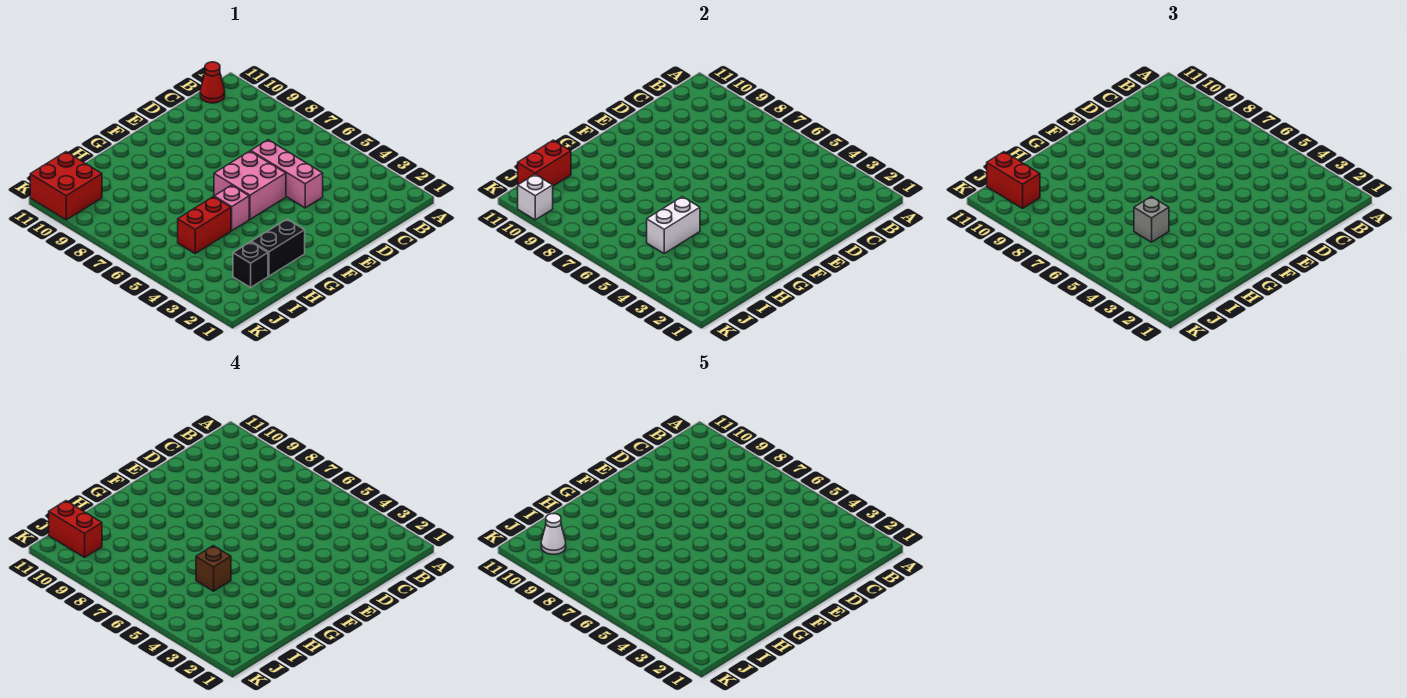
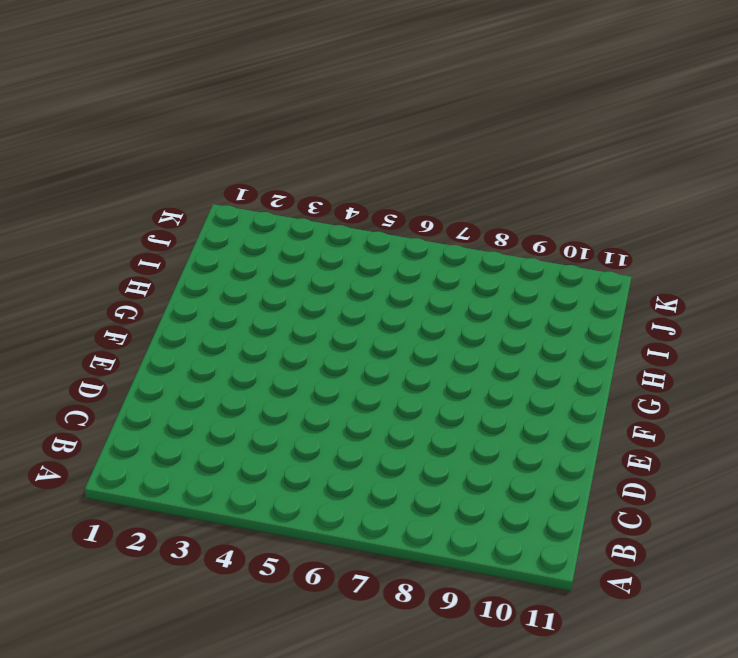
none -> red 1x1 cone [200,62,225,103]
none -> pink 1x3 brick [251,140,323,208]
none -> pink 2x2 brick [214,151,286,219]

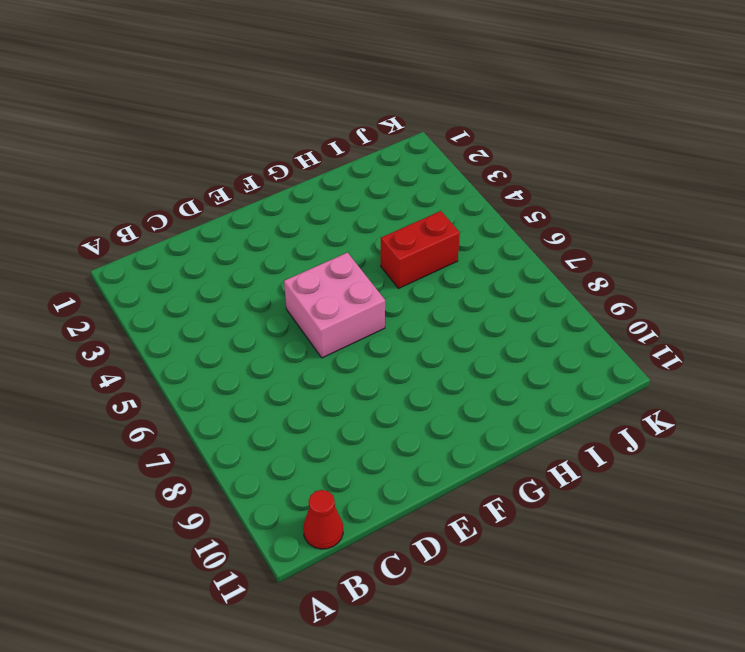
none -> pink 1x3 brick [251,140,323,208]
none -> black 1x2 brick [251,219,305,276]
none -> pink 1x1 brick [214,185,249,231]

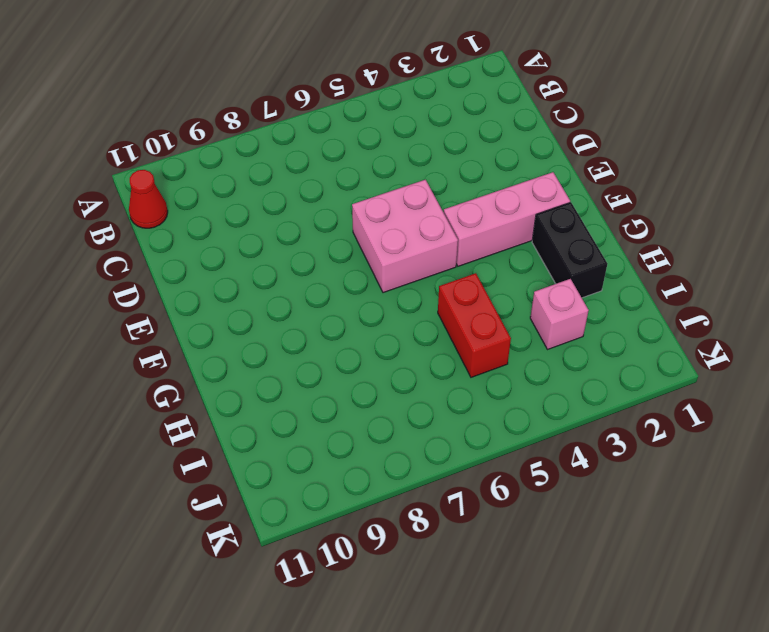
pink 1x3 brick [444,172,570,266] -> pink 1x3 brick moved to [251,140,323,208]
pink 1x1 brick [530,279,589,349] -> pink 1x1 brick moved to [214,185,249,231]
none -> black 1x1 brick [233,242,268,287]
none -> red 2x2 brick [30,152,102,220]
none -> white 1x2 brick [647,197,700,253]

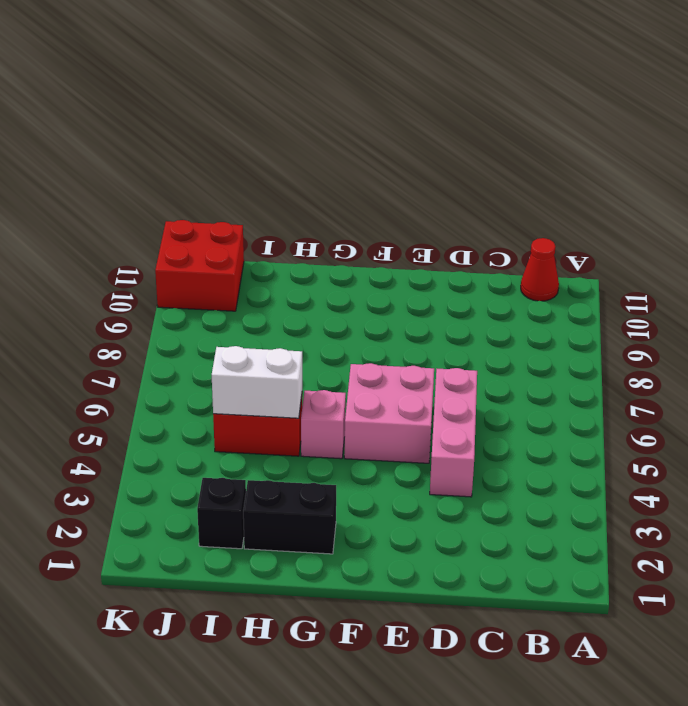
none -> red 1x2 brick [518,140,571,186]
none -> white 1x1 brick [518,174,553,220]
none -> grey 1x1 brick [1134,197,1169,242]

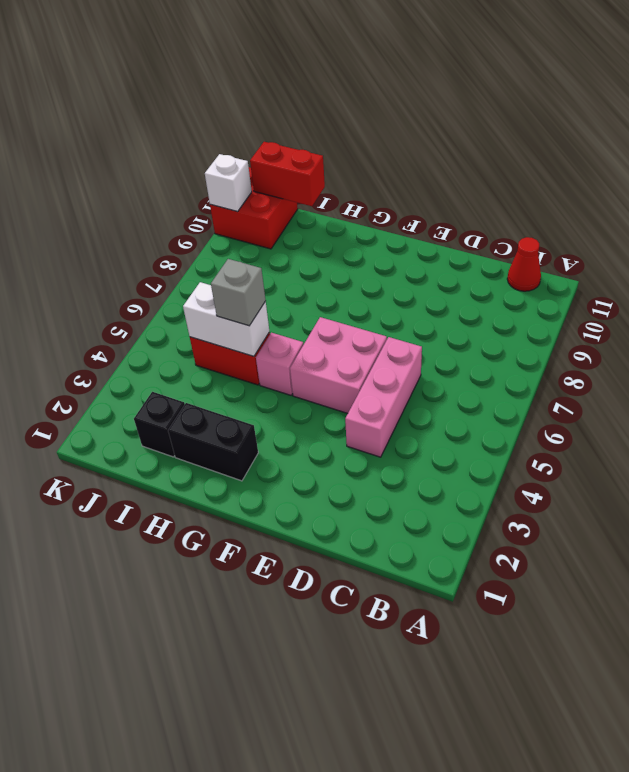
none -> red 1x2 brick [987,152,1040,208]
none -> brown 1x1 brick [196,546,231,591]
none -> red 1x2 brick [49,501,102,557]

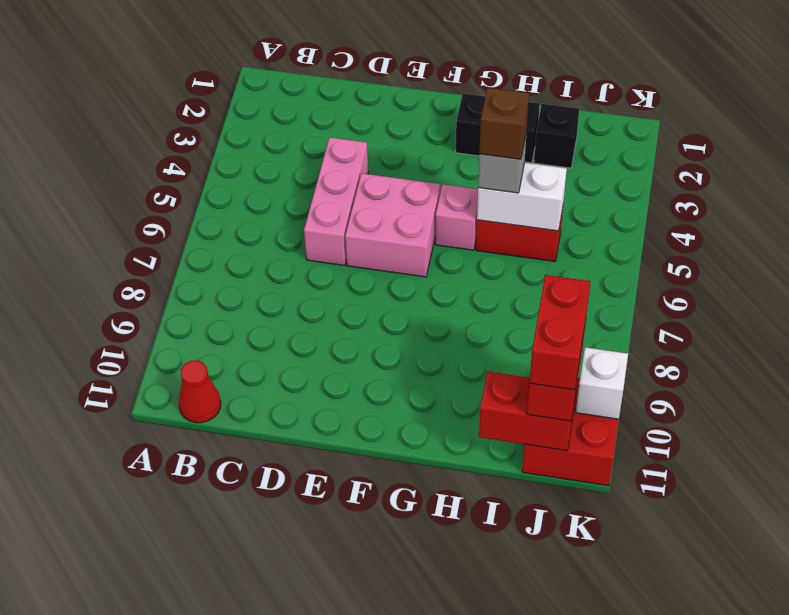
none -> white 1x1 cone [541,514,566,554]

